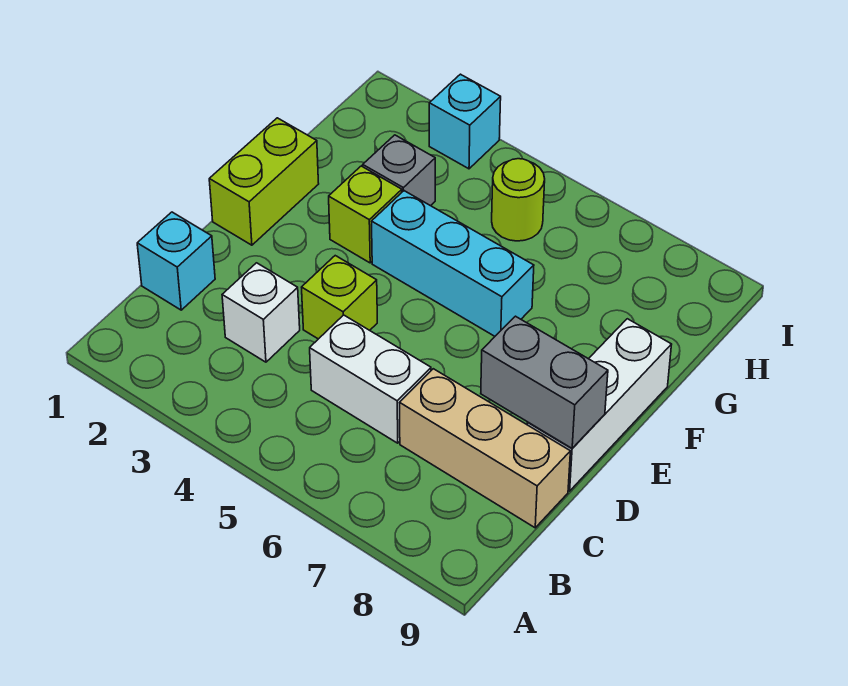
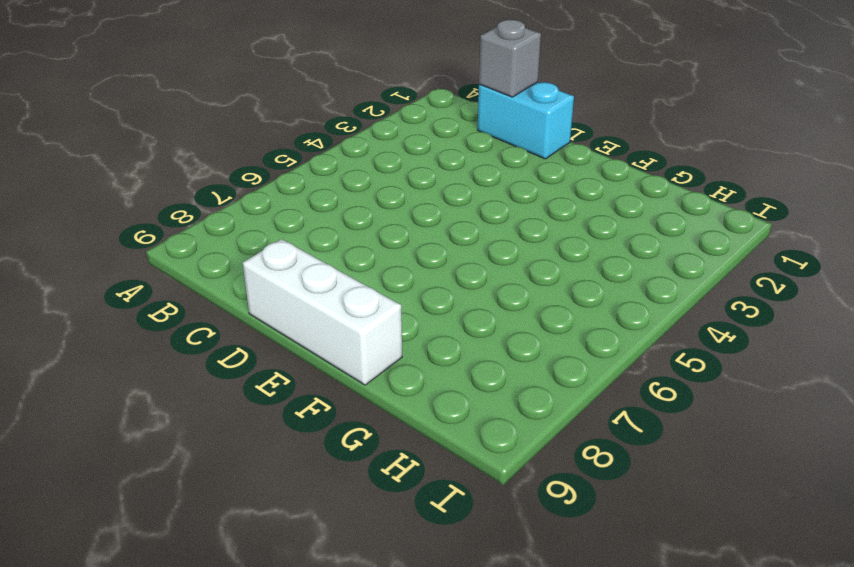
cyan 1x2 brick [478,82,574,159] -> cyan 1x1 brick [137,212,215,310]
grey 1x1 brick [479,20,541,97] -> grey 1x1 brick moved to [363,135,435,206]
none -> white 1x1 brick [222,263,300,362]
none -> white 1x2 brick [310,315,431,443]
none -> tan 1x3 brick [400,369,570,528]

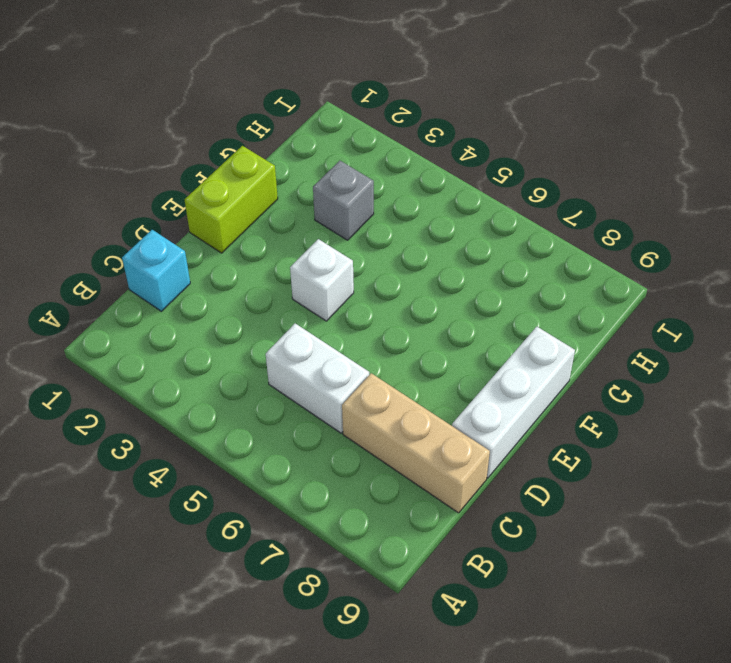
white 1x1 brick [290,239,354,321] -> white 1x1 brick moved to [222,263,300,362]
none -> lime 1x1 brick [302,256,377,339]
none -> lime 1x1 brick [329,166,402,263]
none -> cyan 1x3 brick [371,191,534,336]

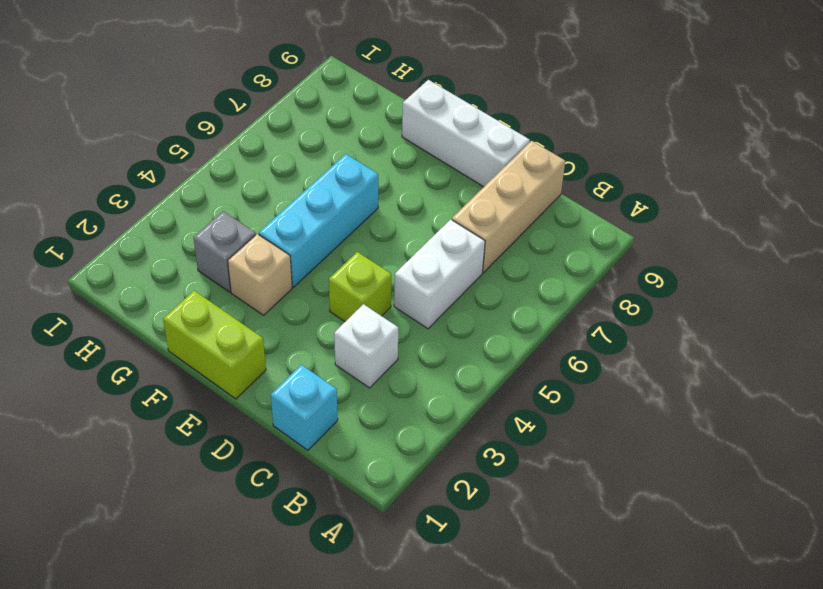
tan 1x1 brick [228,234,292,315] -> lime 1x1 brick [329,166,402,263]
none -> lime 1x1 round brick [492,159,545,241]
none -> cyan 1x1 brick [429,74,501,169]
none -> grey 1x2 brick [481,316,608,448]

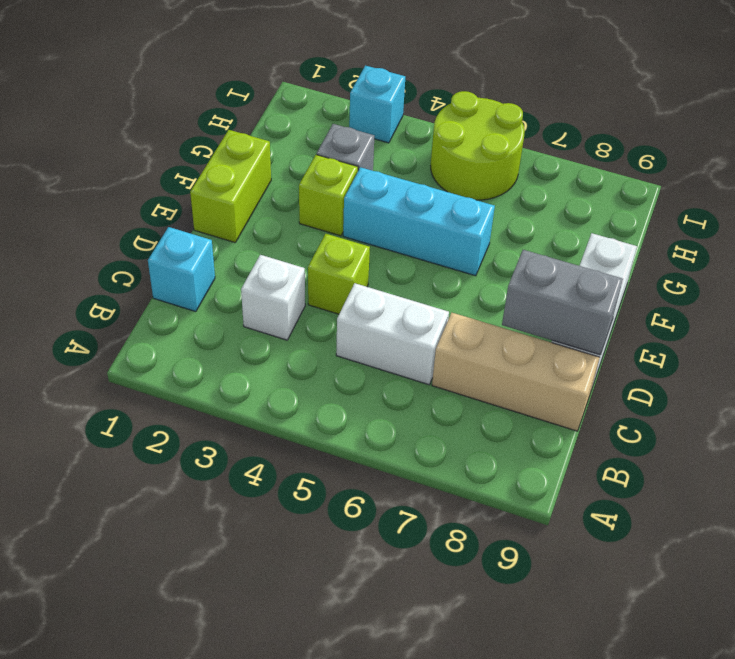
lime 2x2 round brick [431,91,525,200] -> lime 1x1 round brick [492,159,545,241]

